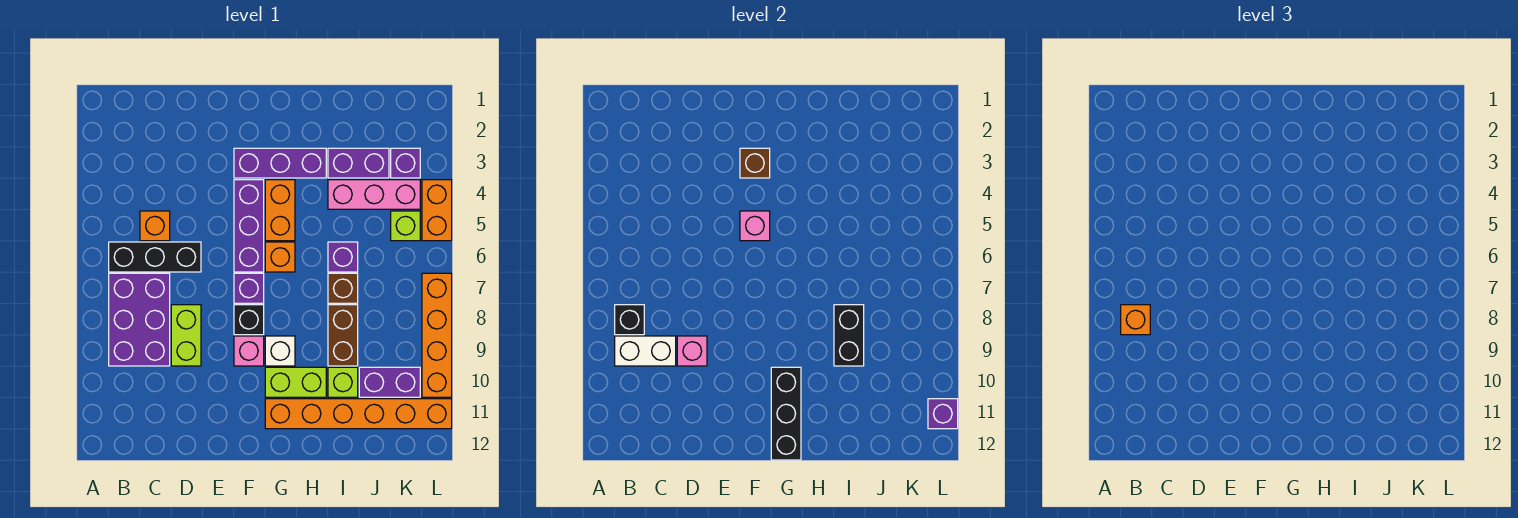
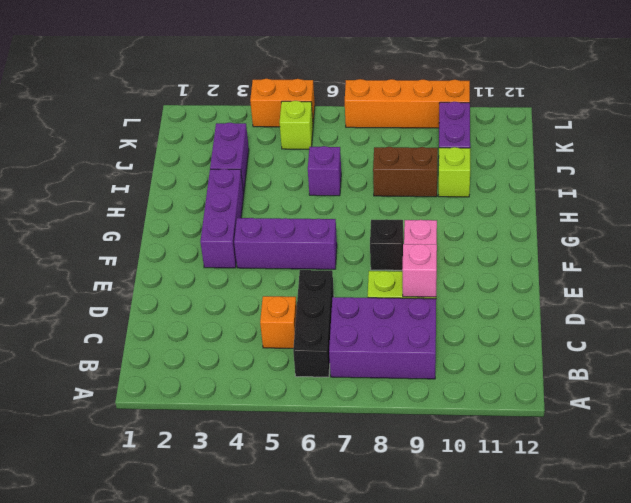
none -> purple 1x1 brick [234,273,264,303]
none -> orange 1x2 brick [265,180,295,241]
none -> orange 1x1 brick [265,242,295,272]
none -> white 1x1 brick [265,336,295,366]

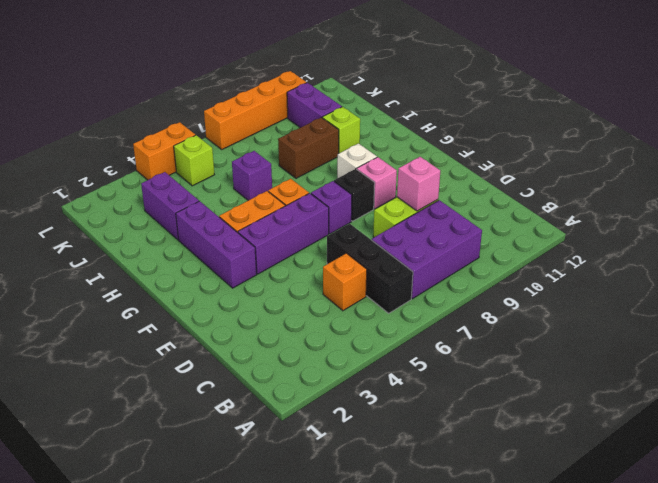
none -> lime 1x2 brick [265,367,326,397]
none -> orange 1x6 brick [265,399,452,429]
none -> pink 1x3 brick [328,180,420,209]
none -> brown 1x1 brick [328,273,358,303]

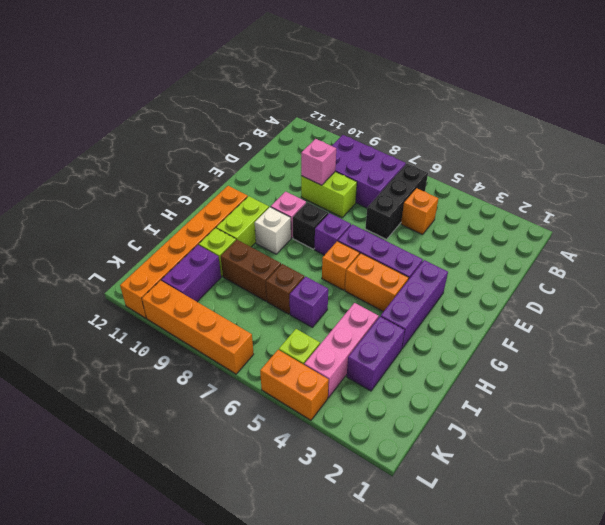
none -> purple 1x1 brick [391,148,420,178]
none -> black 1x1 brick [615,305,644,335]
none -> white 1x2 brick [615,336,676,366]
none -> brown 1x1 brick [740,148,770,178]

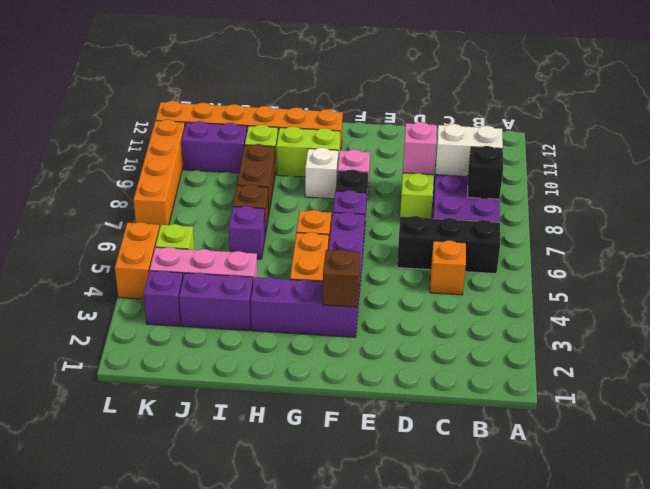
none -> pink 1x1 brick [740,211,770,241]
none -> black 1x3 brick [771,367,801,460]
none -> black 1x2 brick [834,305,864,366]
none -> purple 1x1 brick [928,399,958,429]

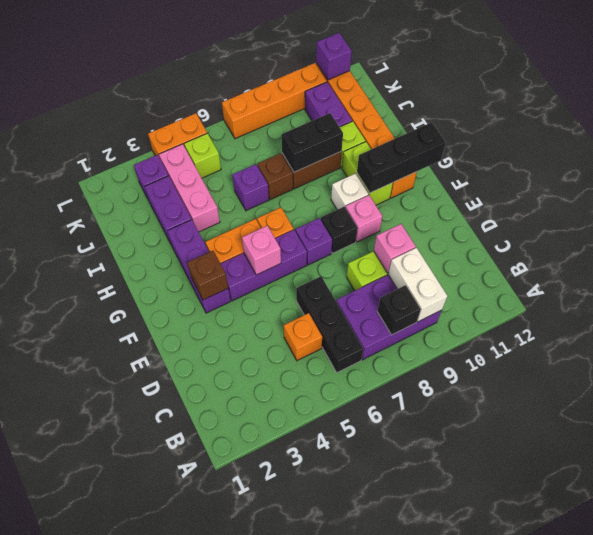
none -> orange 1x1 brick [1121,305,1150,335]

